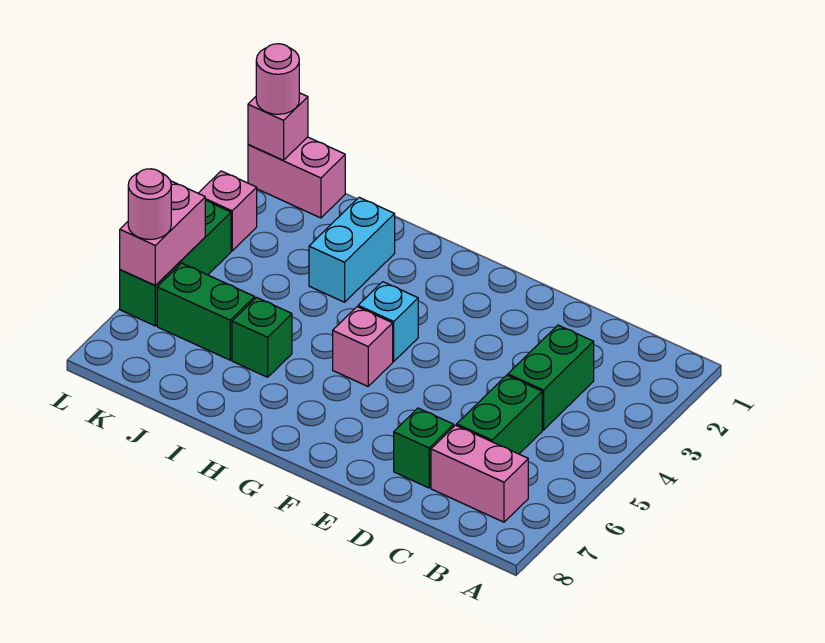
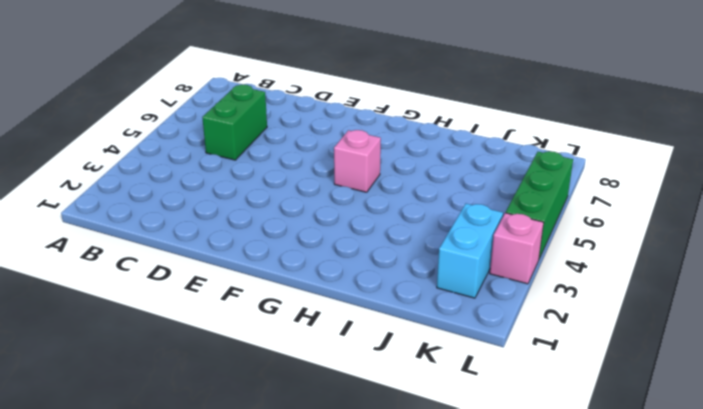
cyan 1x2 brick [437,204,503,298] -> cyan 1x2 brick moved to [309,197,395,302]
none -> pink 1x2 brick [431,425,528,522]
none -> green 1x2 brick [508,325,594,430]
none -> green 1x1 brick [394,408,454,488]

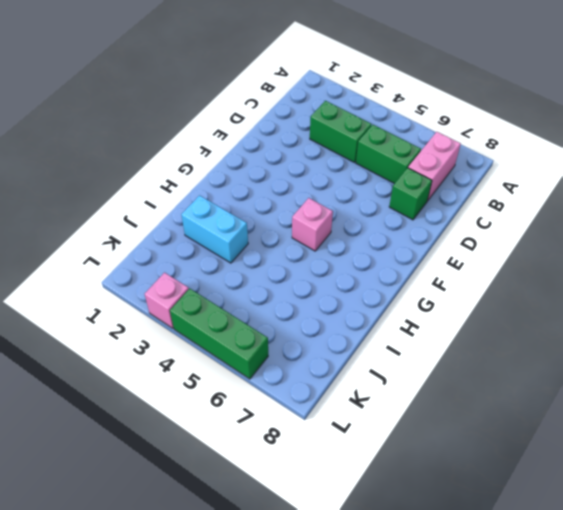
none -> cyan 1x1 brick [358,282,418,361]
none -> green 1x1 brick [232,297,292,377]
none -> green 1x2 brick [157,263,255,360]

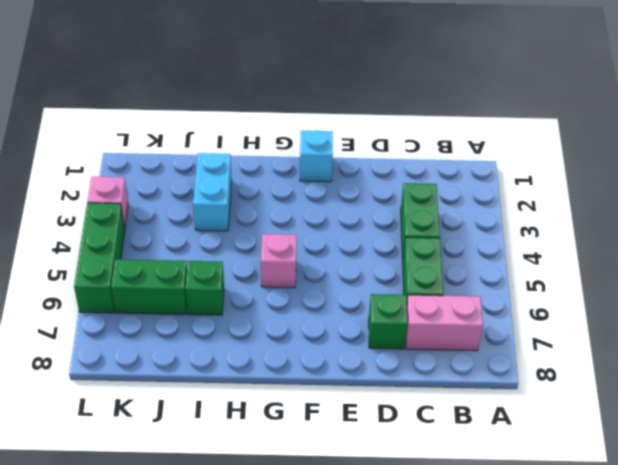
cyan 1x1 brick [300,130,333,182] -> cyan 1x1 brick moved to [358,282,418,361]
none -> pink 1x2 brick [248,137,345,218]
none -> pink 1x1 brick [248,93,308,160]
none -> pink 1x2 brick [120,181,205,286]

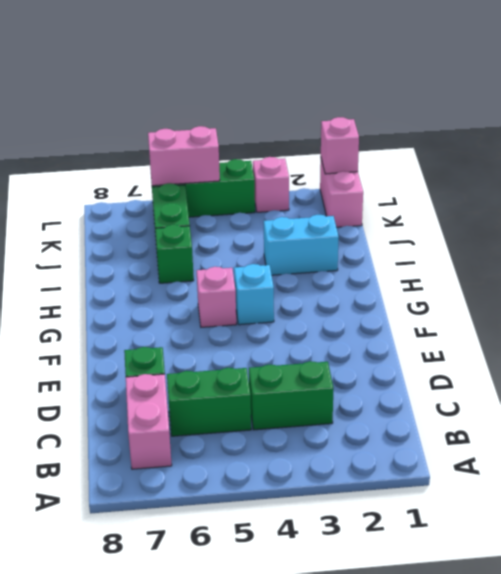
none -> pink 1x1 round brick [256,44,299,114]
none -> pink 1x1 round brick [128,169,171,240]

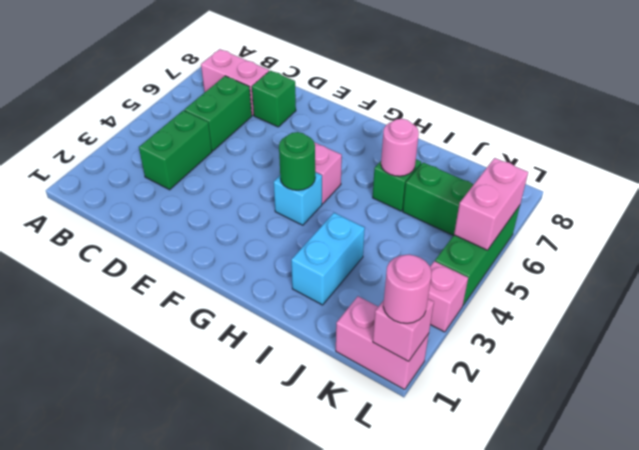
green 1x1 round brick [279,132,315,190] -> none
pink 1x1 round brick [381,119,419,176] -> pink 1x1 round brick moved to [128,169,171,240]

